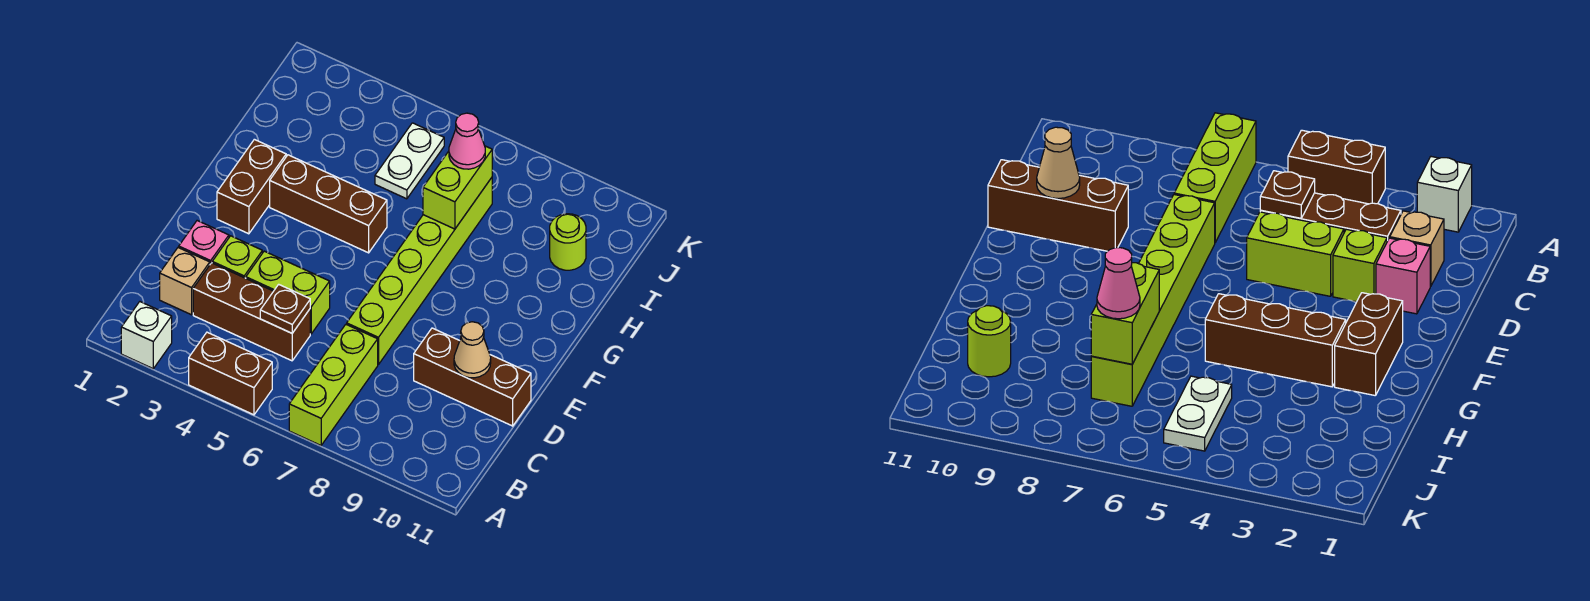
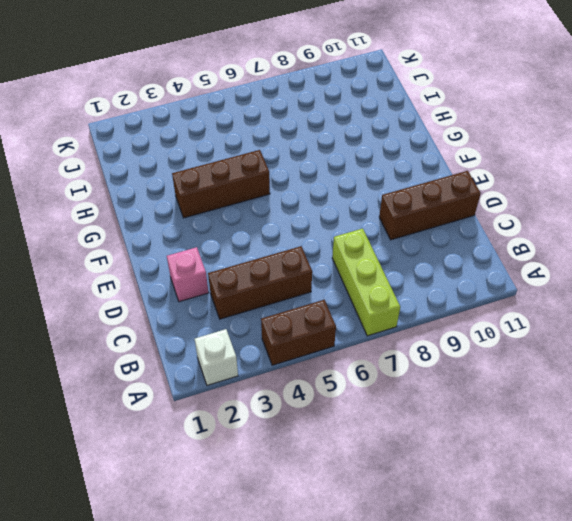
none -> tan 1x1 brick [160,247,210,315]
none -> lime 1x1 brick [212,236,262,278]
none -> lime 1x2 brick [246,251,330,334]

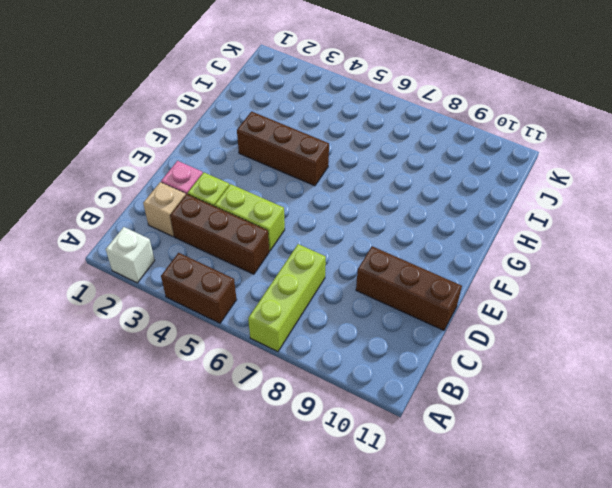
none -> lime 1x6 brick [347,178,492,365]
none -> brown 1x2 brick [217,139,286,234]
none -> white 1x2 plate [375,123,444,199]

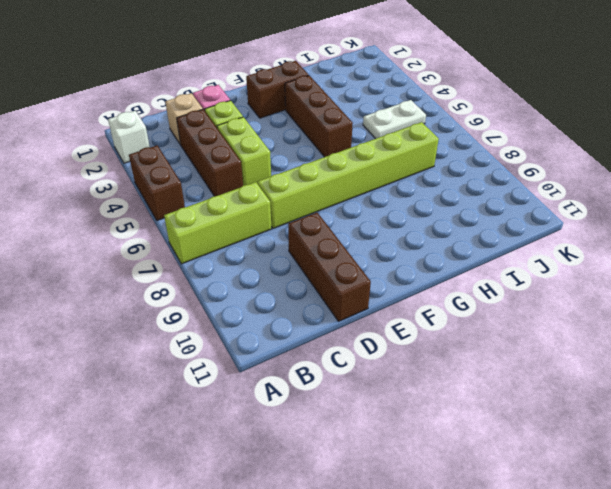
none -> lime 1x1 round brick [550,214,586,270]
none -> brown 1x1 plate [260,284,310,333]
none -> tan 1x1 cone [454,322,491,378]

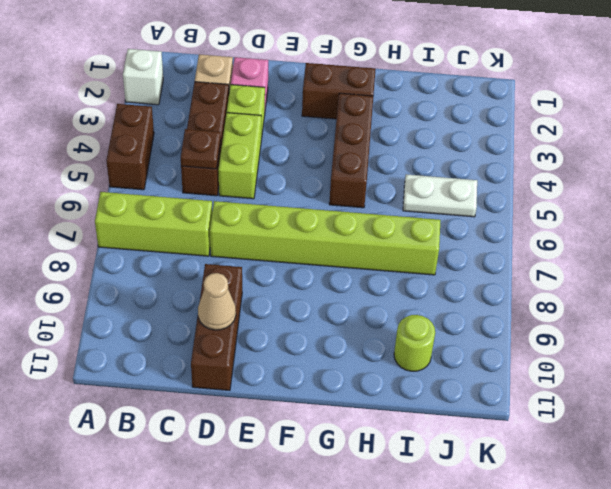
none -> lime 1x2 brick [423,146,492,229]
none -> pink 1x1 cone [449,113,485,169]

